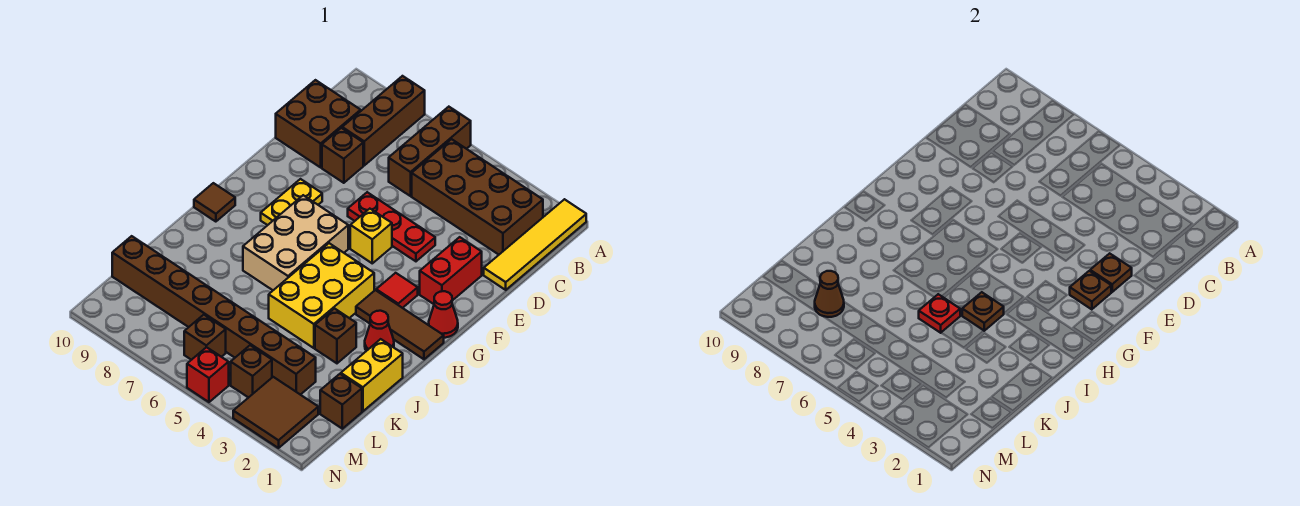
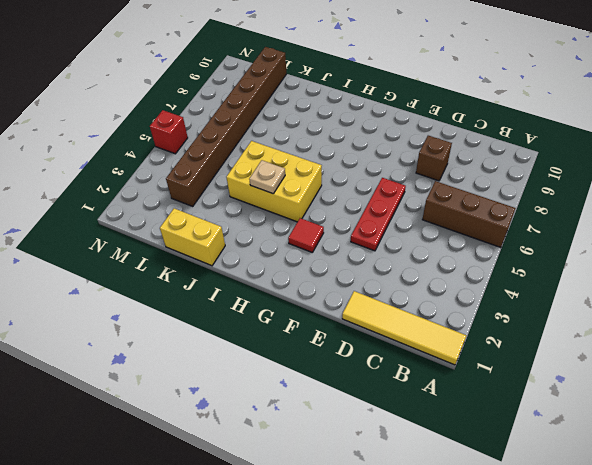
tan 1x1 plate [249,160,285,194] -> brown 1x1 plate [962,292,1004,331]
none -> brown 1x3 brick [342,76,425,165]
none -> brown 2x4 brick [412,139,543,255]
none -> brown 2x2 brick [276,80,361,167]
none -> red 1x2 brick [420,237,482,304]

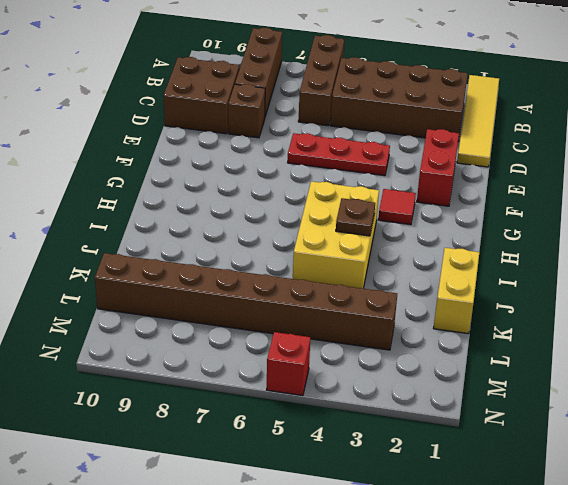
none -> yellow 1x1 brick [350,209,392,263]
none -> yellow 1x2 plate [261,179,322,225]
none -> red 1x1 cone [429,291,458,338]
none -> tan 2x3 brick [243,195,348,290]

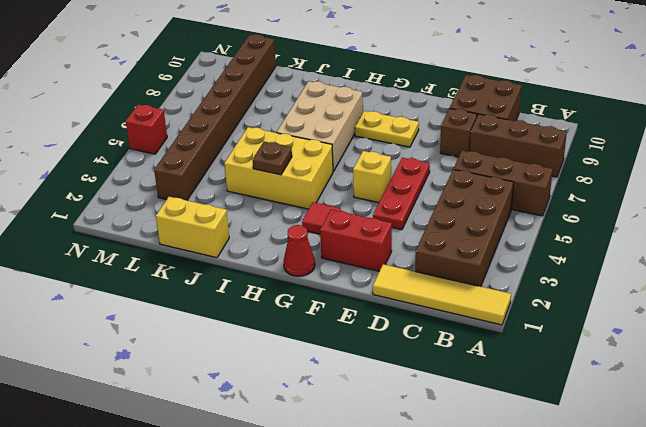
tan 2x3 brick [277,81,363,172] -> tan 2x3 brick turned to [243,195,348,290]
none -> brown 1x3 tile [356,290,444,359]
none -> brown 1x1 tile [194,183,235,222]
none -> red 1x1 cone [365,311,394,351]
none -> brown 1x1 brick [315,309,356,363]

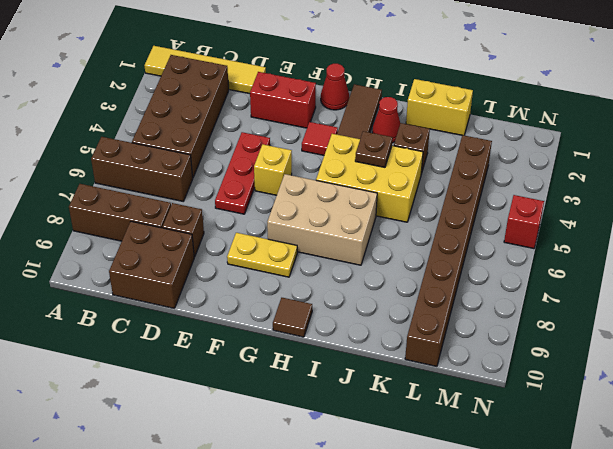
none -> brown 1x1 brick [320,374,362,429]
none -> brown 2x2 tile [233,377,318,448]
none -> brown 1x1 brick [231,345,272,398]
none -> brown 1x1 brick [184,315,226,360]

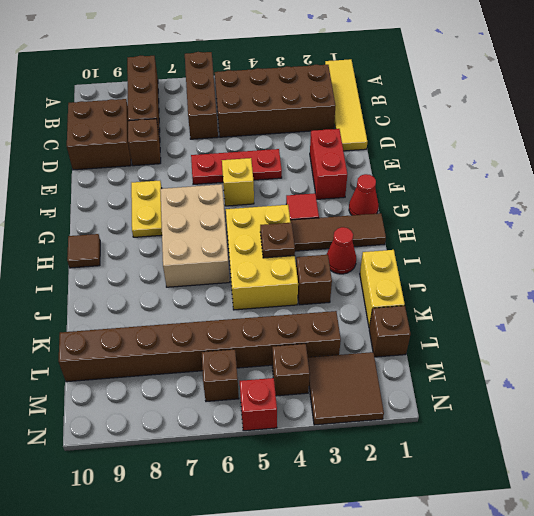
none -> brown 1x1 plate [1090,253,1132,292]
none -> brown 1x1 plate [1070,271,1111,309]
none -> red 1x1 plate [919,294,960,333]
none -> brown 1x1 cone [815,271,844,317]

